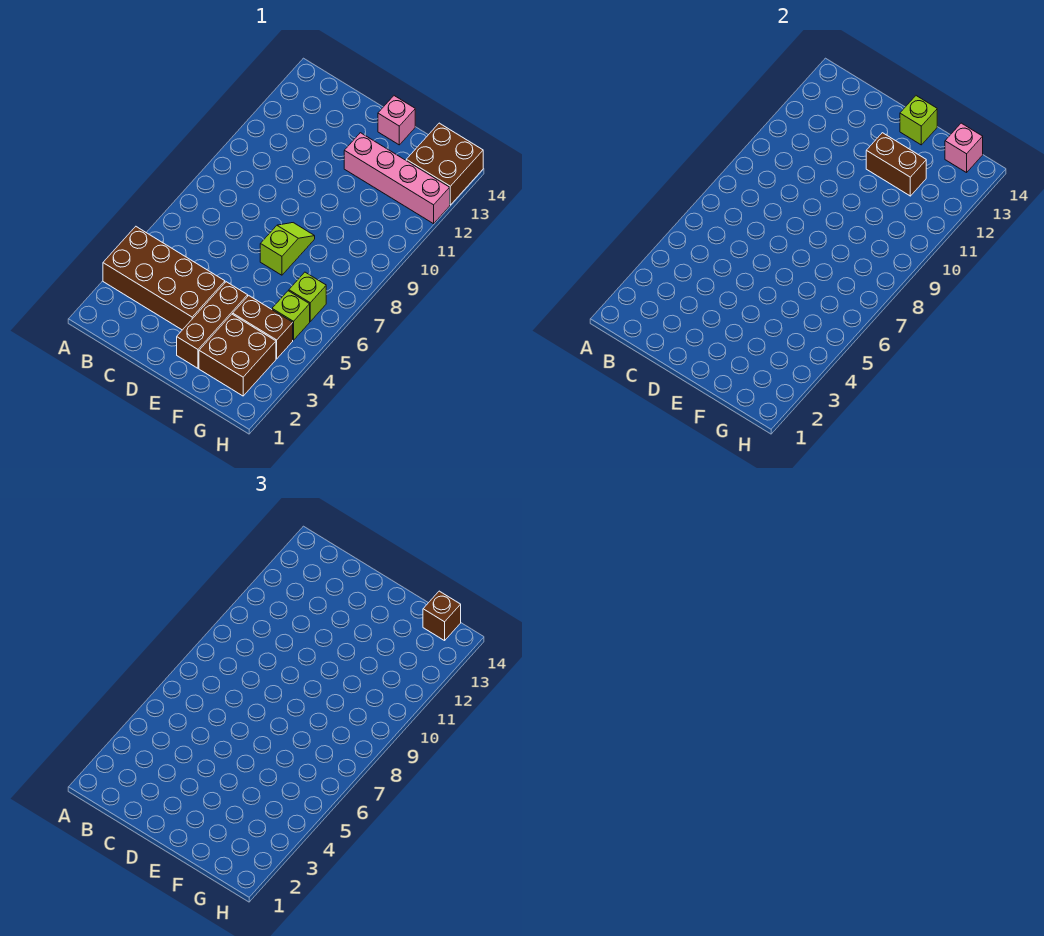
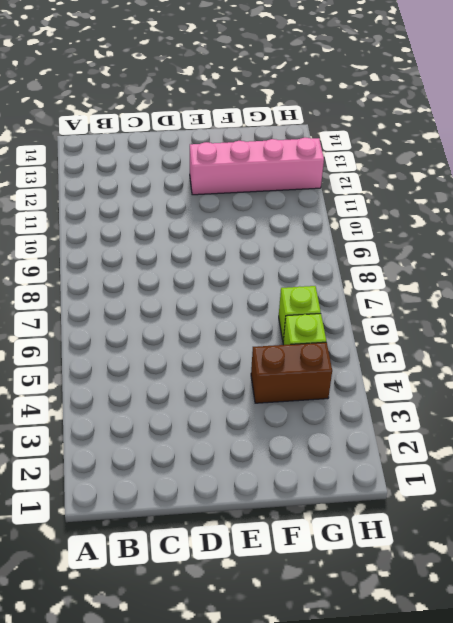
none -> brown 2x4 brick [103,227,225,330]
none -> brown 1x3 brick [177,282,248,368]
none -> lime 1x2 slope [260,223,315,275]

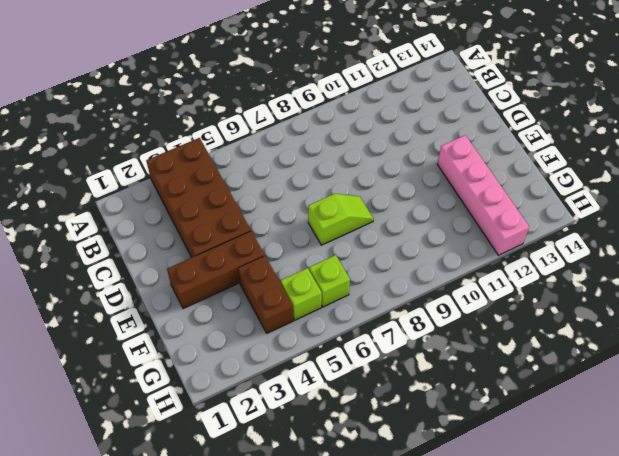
none -> pink 1x1 brick [378,96,415,145]
none -> brown 2x2 brick [199,314,276,396]
none -> brown 2x2 brick [406,123,483,205]

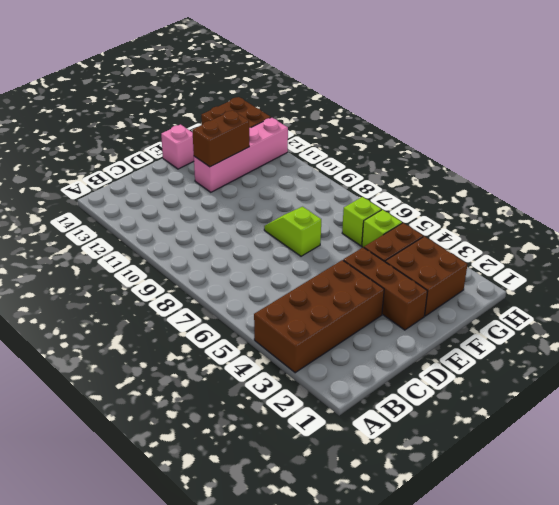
none -> lime 1x1 brick [900,96,937,145]
none -> pink 1x1 brick [945,123,983,173]
none -> brown 1x1 brick [423,591,461,641]

